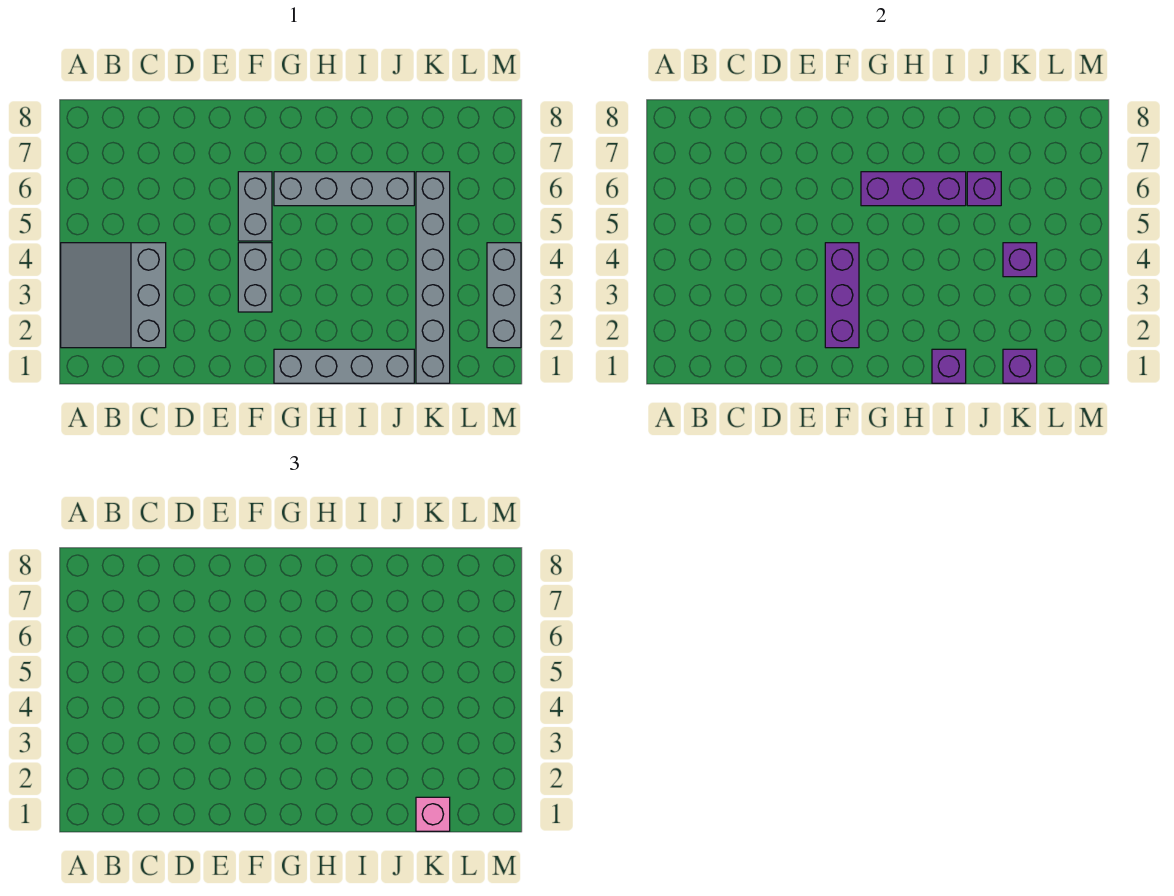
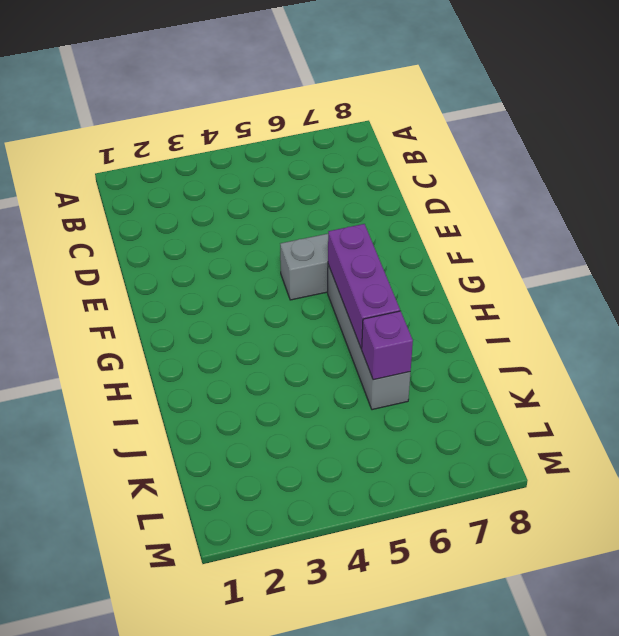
none -> grey 3x3 slope [61,243,166,348]
none -> grey 1x2 brick [238,243,272,312]
none -> grey 1x4 brick [274,349,414,383]

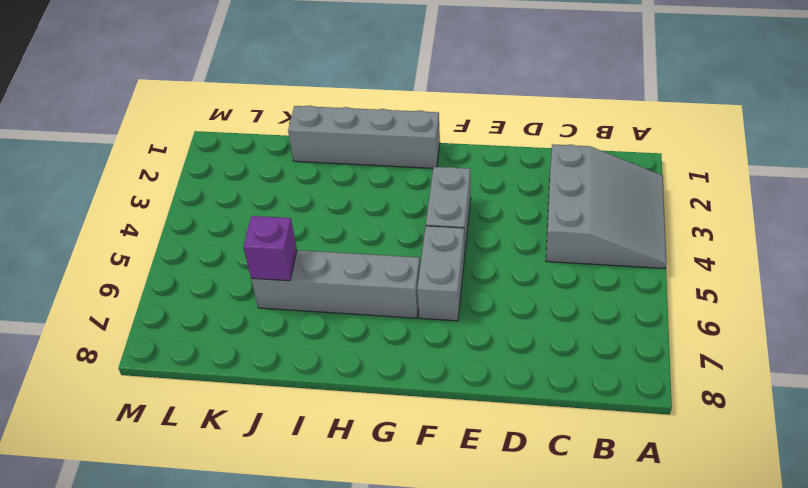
none -> grey 1x6 brick [416,172,450,383]
none -> grey 1x3 brick [487,243,521,348]
none -> purple 1x3 brick [825,243,859,348]

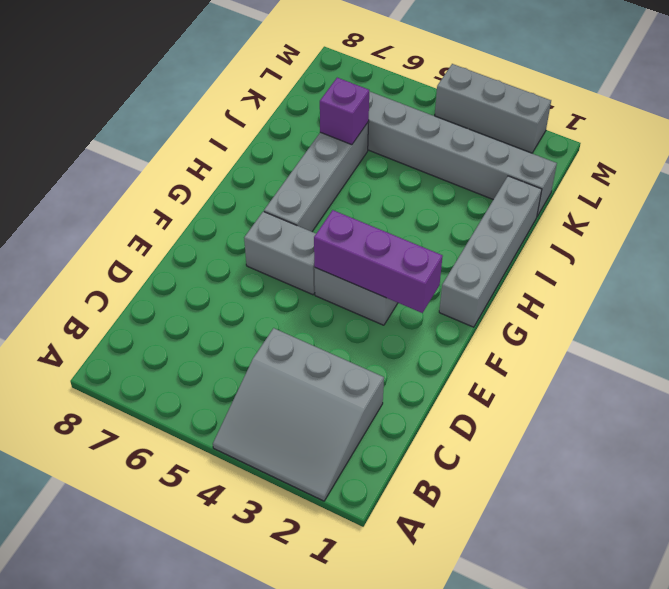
none -> purple 1x3 brick [861,172,966,206]
none -> purple 1x1 brick [932,349,966,383]
none -> purple 1x1 brick [1003,349,1037,383]

